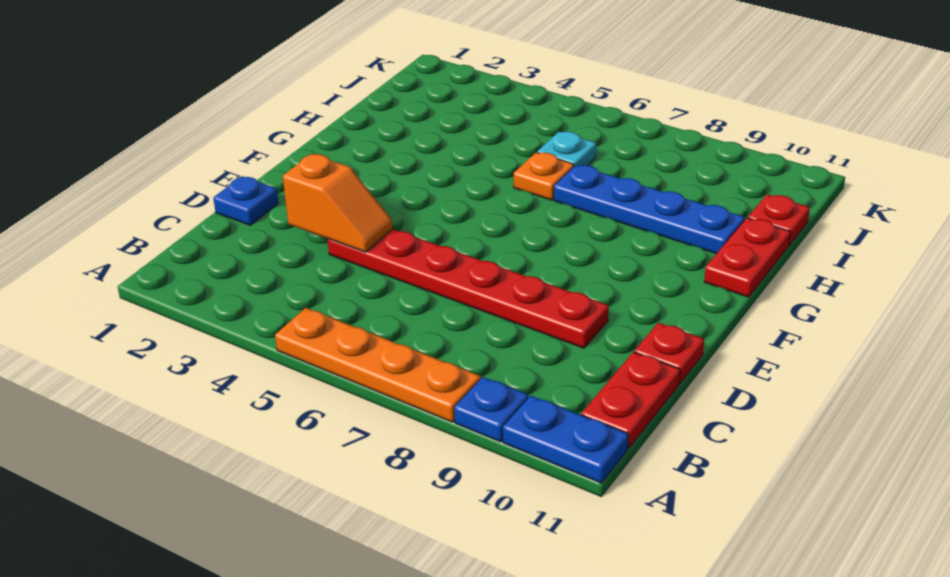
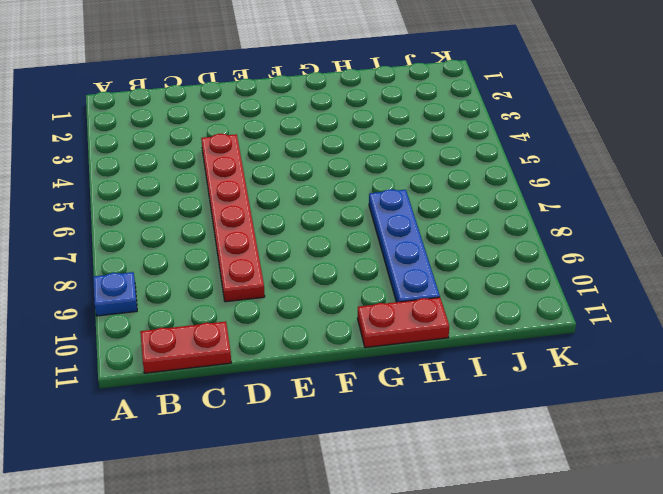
none -> orange 1x4 plate [275,308,481,422]
none -> blue 1x2 plate [503,396,628,483]
none -> blue 1x1 plate [213,176,278,225]

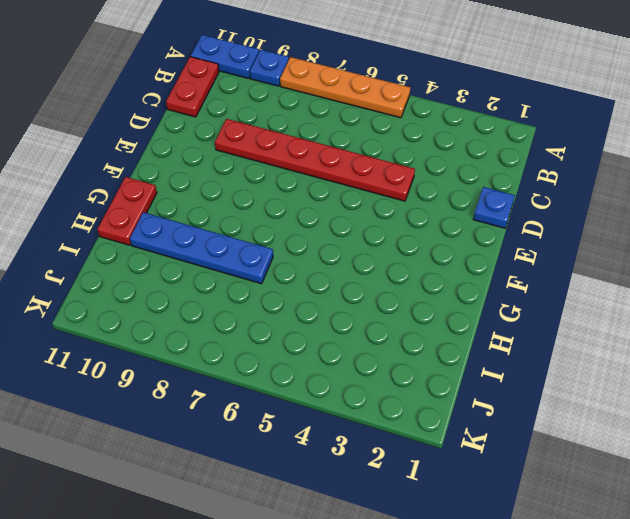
none -> red 1x1 plate [635,323,704,383]
none -> orange 1x1 plate [514,152,574,200]
none -> cyan 1x1 plate [537,132,596,166]

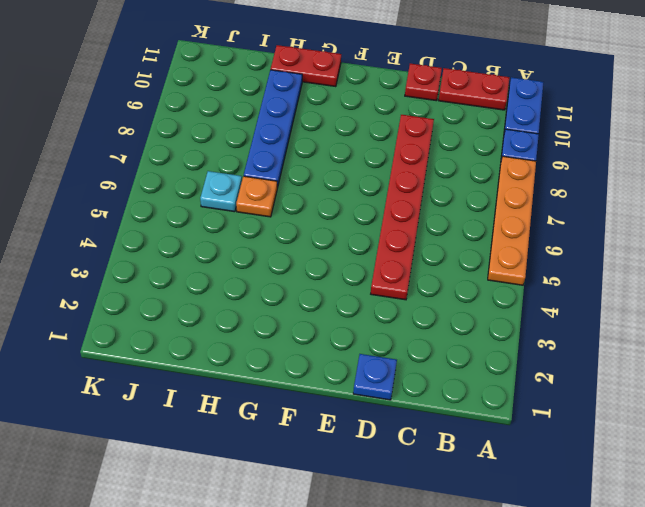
none -> red 1x1 plate [748,194,810,246]
none -> orange 1x2 slope [283,154,393,252]

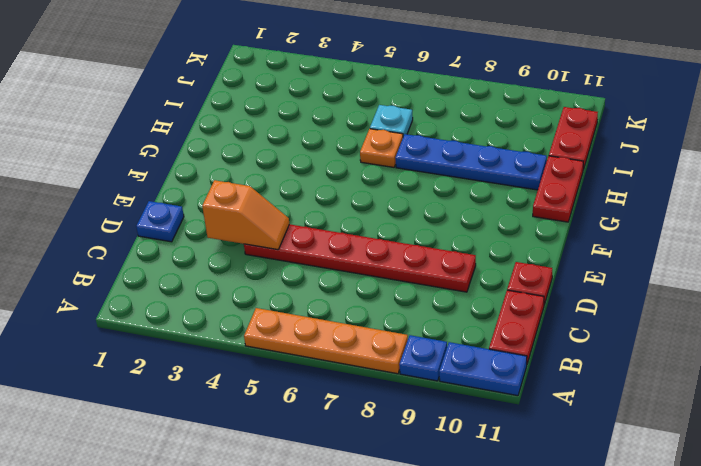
red 1x2 plate [549,107,598,169] -> red 1x1 plate [748,194,810,246]

